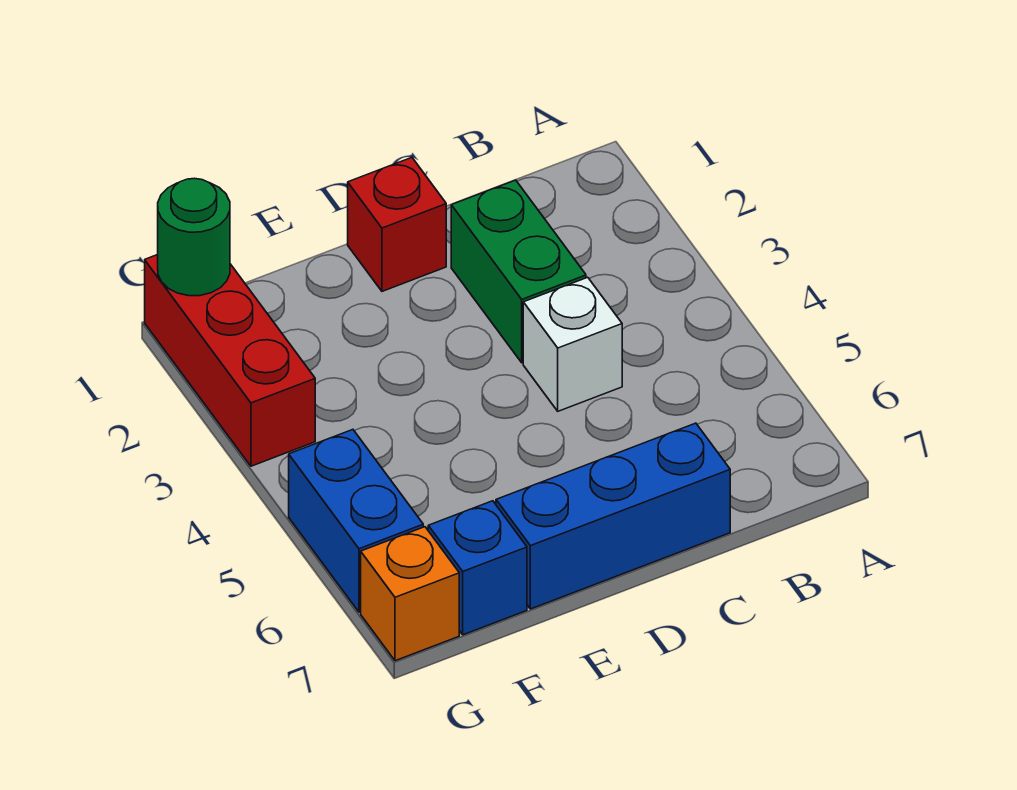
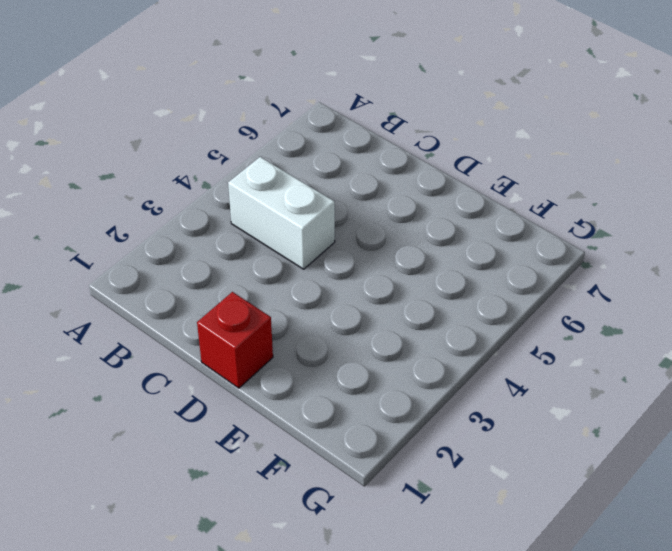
white 1x2 brick [228,157,335,269] -> white 1x1 brick [523,277,622,411]
none -> green 1x2 brick [451,180,586,363]
none -> blue 1x3 brick [496,423,730,609]

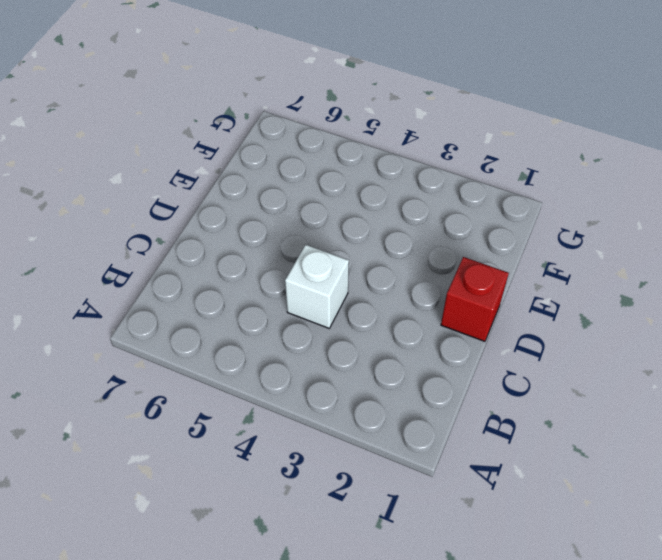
none -> green 1x2 brick [451,180,586,363]
none -> blue 1x3 brick [496,423,730,609]

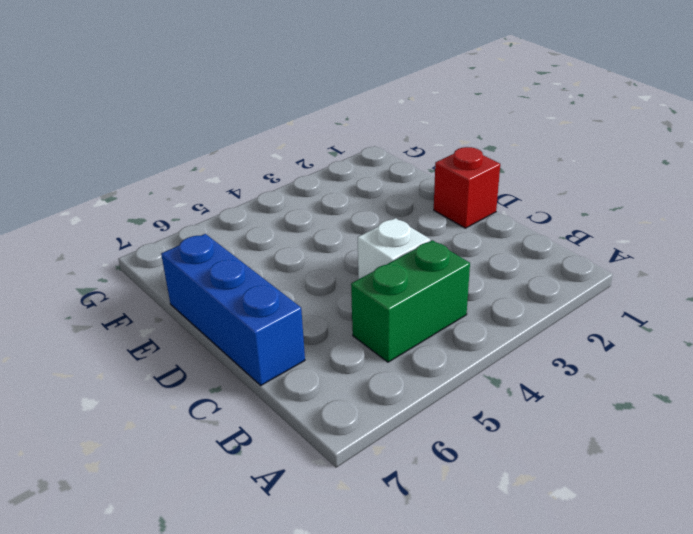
green 1x2 brick [351,240,470,362] -> green 1x2 brick moved to [451,180,586,363]
none -> blue 1x1 brick [428,501,527,635]
none -> red 1x3 brick [145,255,315,466]

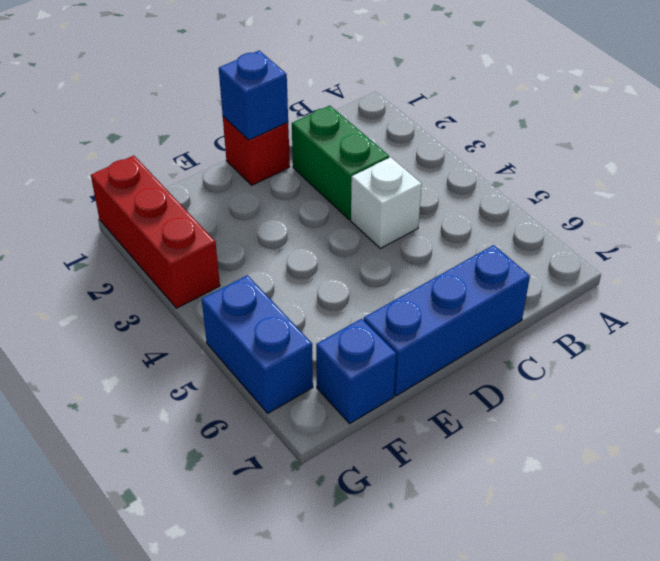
blue 1x1 brick [219,51,288,140] -> none
none -> orange 1x1 brick [361,527,459,661]
none -> green 1x1 round brick [158,178,230,296]

